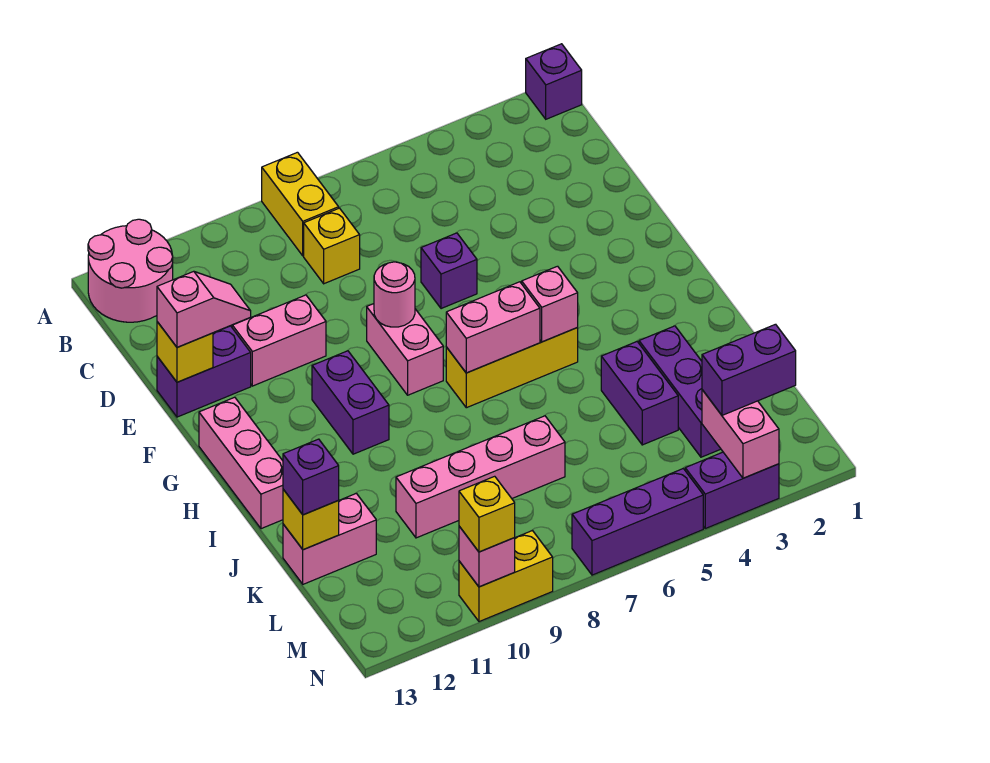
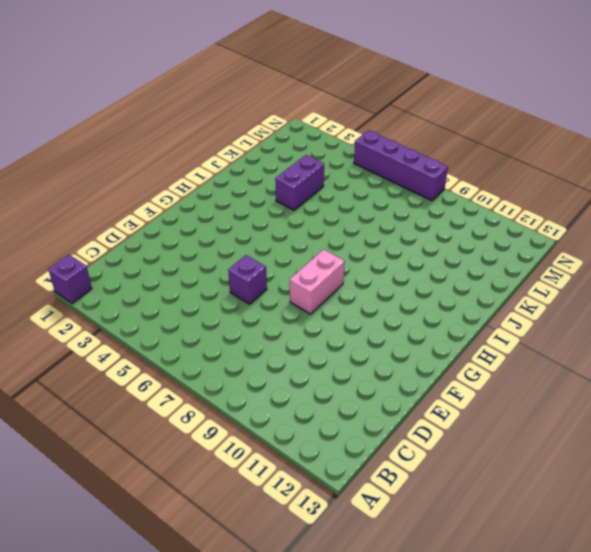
purple 1x4 brick [354,130,448,201] -> purple 1x3 brick [572,469,703,575]
none -> yellow 1x2 brick [262,152,339,256]
none -> pink 2x2 round brick [88,219,173,322]
none -> yellow 1x1 brick [304,208,360,284]

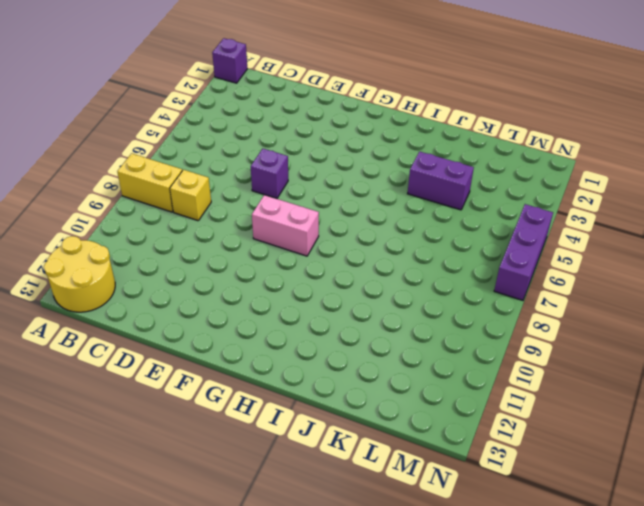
yellow 2x2 round brick [44,236,115,312] -> pink 2x2 round brick [88,219,173,322]
none -> pink 1x2 brick [232,295,326,386]
none -> purple 1x2 brick [157,326,251,417]
none -> purple 1x2 brick [312,351,389,454]

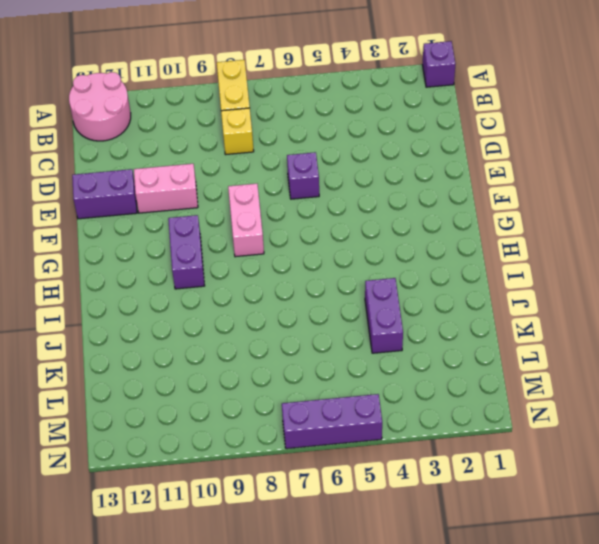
none -> pink 1x3 brick [199,397,283,529]
none -> yellow 1x3 brick [446,328,578,408]
none -> purple 1x3 brick [639,326,721,457]

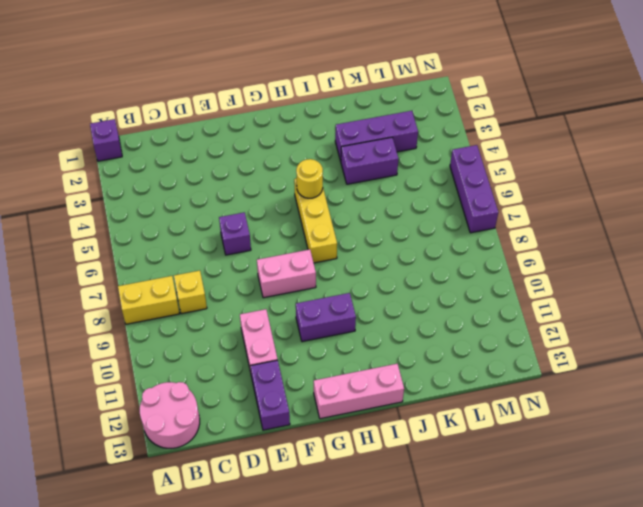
yellow 1x1 round brick [296,159,323,198] -> pink 1x1 brick [522,266,578,342]
none -> pink 1x4 brick [396,416,565,538]
none -> pink 1x2 brick [283,493,376,584]
none -> purple 1x2 brick [685,452,779,528]

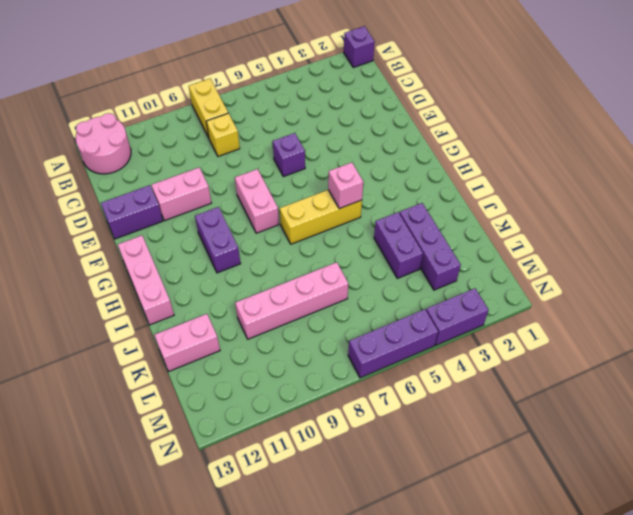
none -> yellow 1x2 brick [459,531,553,622]
none -> yellow 1x1 brick [157,322,213,382]
none -> pink 1x1 round brick [374,262,415,327]

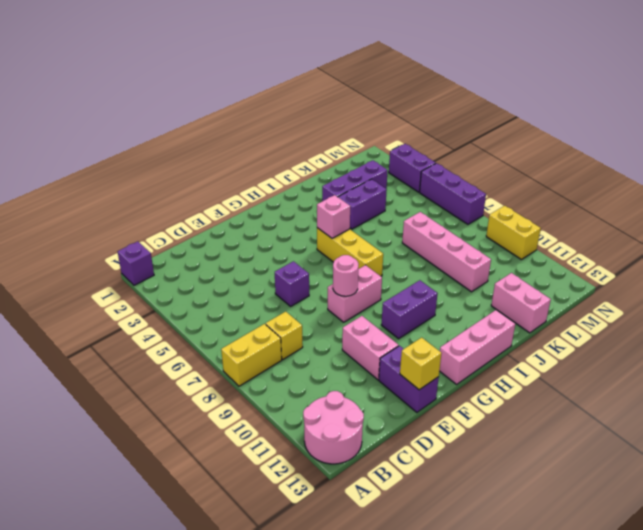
none -> pink 1x2 brick [446,282,540,373]
none -> yellow 1x1 brick [283,489,339,550]
none -> pink 1x2 brick [702,390,779,478]

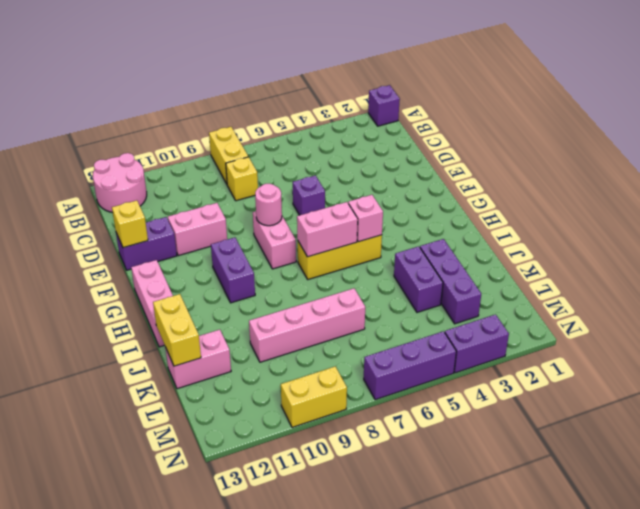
yellow 1x2 brick [153,294,201,366] -> yellow 1x1 brick [283,489,339,550]
none -> pink 1x2 brick [702,390,779,478]
none -> pink 1x1 brick [459,526,515,587]
none -> pink 1x2 slope [157,271,251,347]

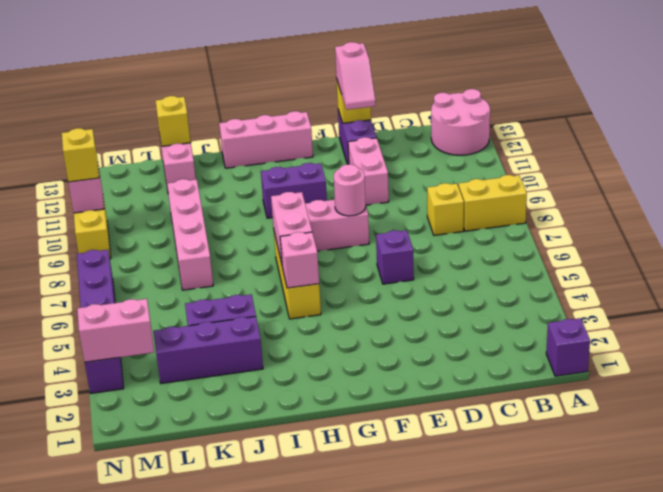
none -> purple 1x1 brick [283,439,339,515]
none -> purple 1x2 brick [702,324,796,415]

